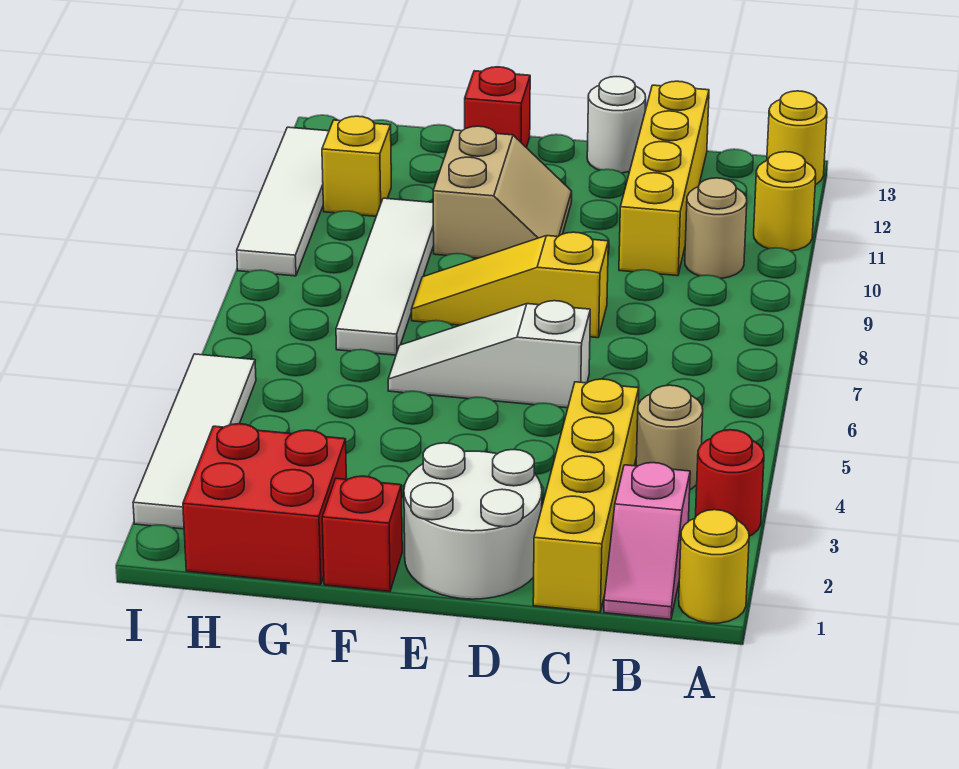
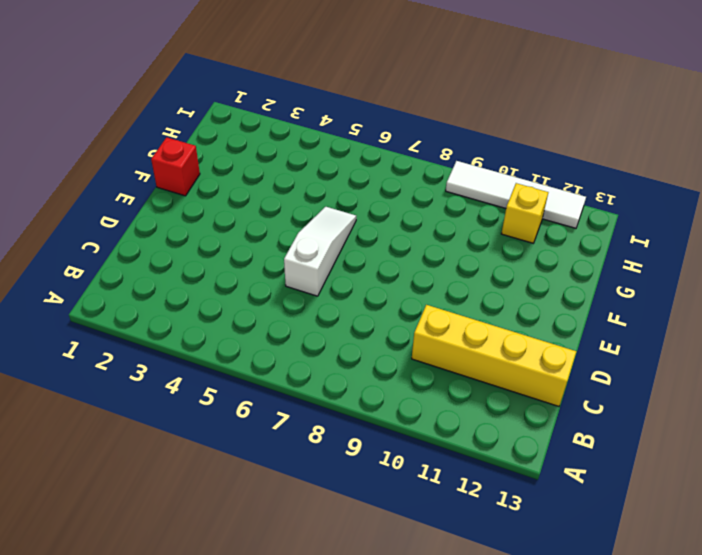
none -> yellow 1x1 round brick [679,510,749,623]
none -> red 1x1 round brick [695,430,764,536]
none -> yellow 1x1 round brick [754,152,816,251]

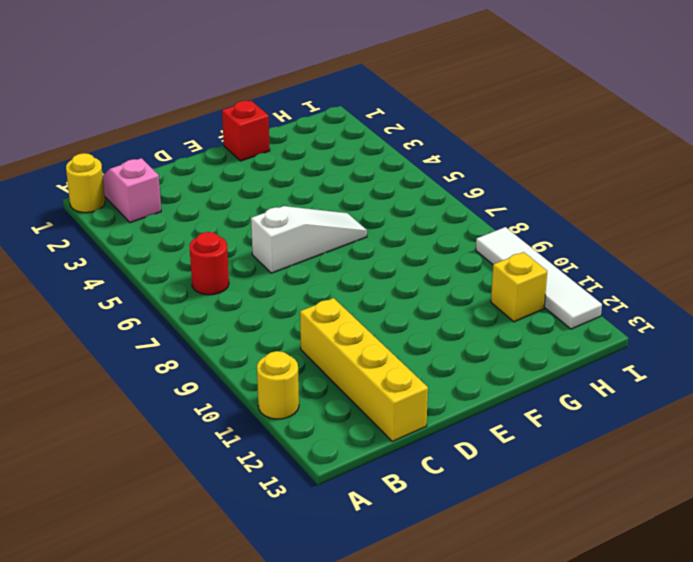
red 1x1 round brick [189,232,229,295] -> red 1x1 round brick moved to [695,430,764,536]
none -> yellow 1x1 round brick [767,91,827,184]
none -> tan 1x1 round brick [636,385,703,489]
none -> tan 1x1 round brick [685,178,747,278]

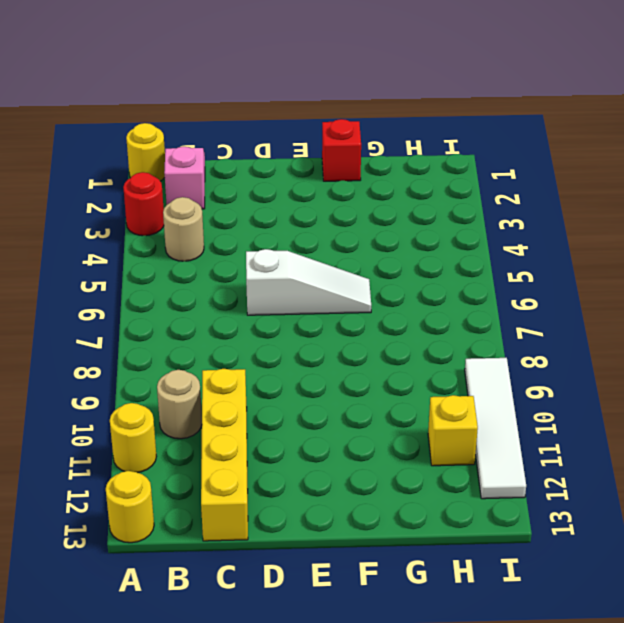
none -> yellow 1x4 brick [533,379,639,612]
none -> white 2x2 round brick [404,443,542,599]
none -> yellow 1x3 slope [411,232,608,338]

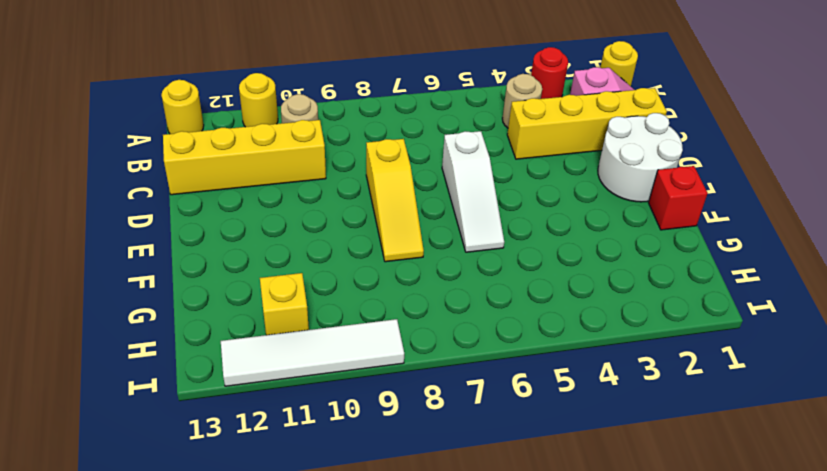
none -> white 1x1 round brick [587,77,646,173]
none -> tan 2x2 slope [433,126,572,258]
none -> red 1x1 brick [465,67,530,148]

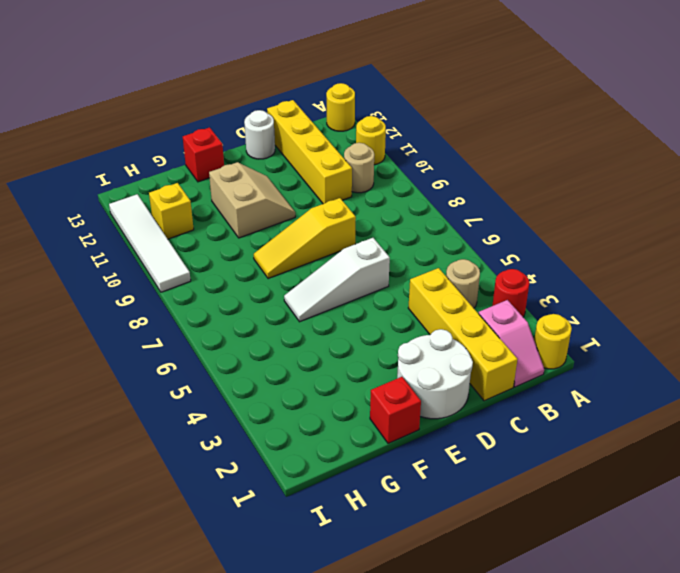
none -> red 2x2 brick [183,424,346,585]
none -> white 1x4 tile [336,198,434,355]
none -> white 1x4 tile [133,354,256,529]

